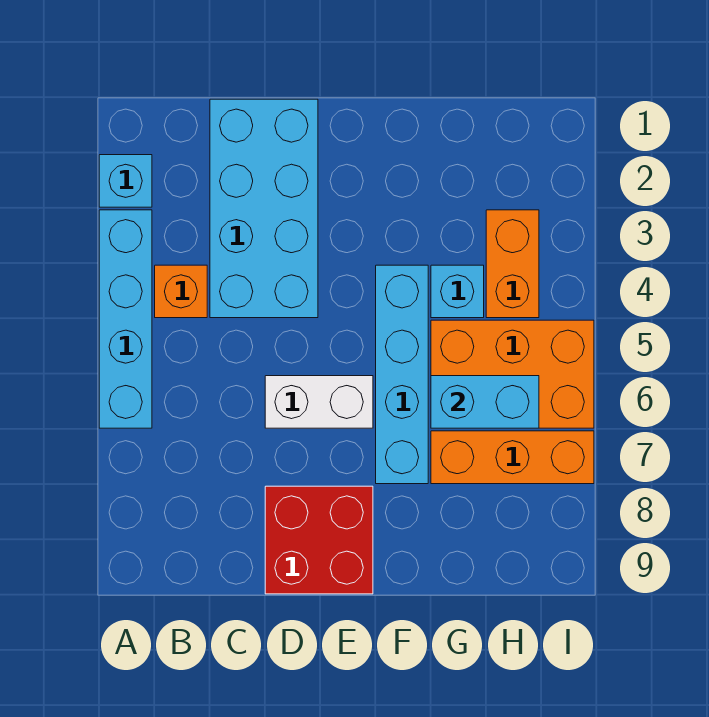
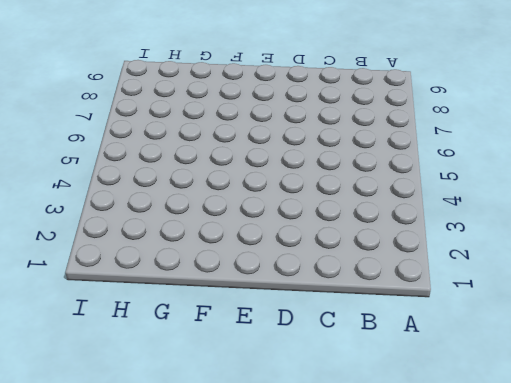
none -> cyan 1x1 brick [99,155,152,207]
none -> cyan 1x4 brick [99,210,152,428]
none -> orange 1x1 brick [155,265,207,318]

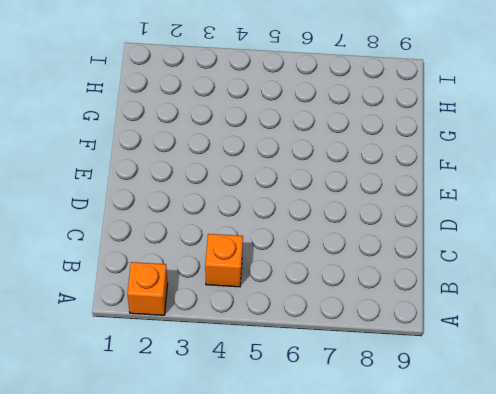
orange 1x1 brick [127,262,168,315] -> cyan 1x1 brick [99,155,152,207]
none -> cyan 1x4 brick [99,210,152,428]
none -> cyan 2x4 brick [210,99,318,318]
none -> white 1x2 brick [265,376,373,428]

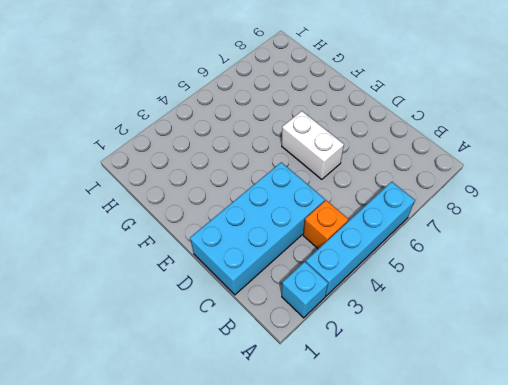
none -> red 2x2 brick [265,486,373,594]
none -> cyan 1x4 brick [376,265,428,484]
none -> cyan 1x1 brick [431,265,484,318]

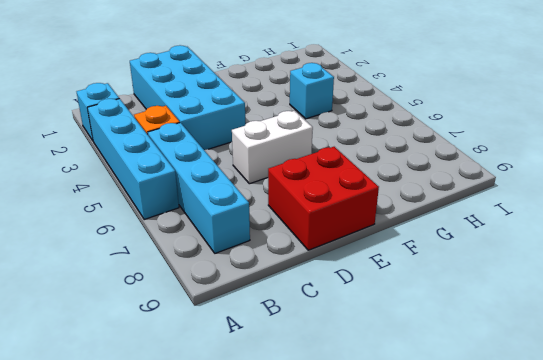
cyan 1x4 brick [148,123,250,253] -> cyan 1x4 brick moved to [376,265,428,484]
none -> orange 2x3 brick [431,320,594,428]
none -> orange 1x3 brick [431,431,594,484]
none -> orange 1x2 brick [486,210,539,318]

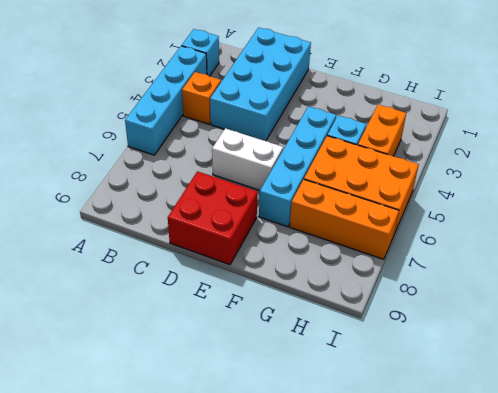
none -> cyan 1x2 brick [431,376,539,428]

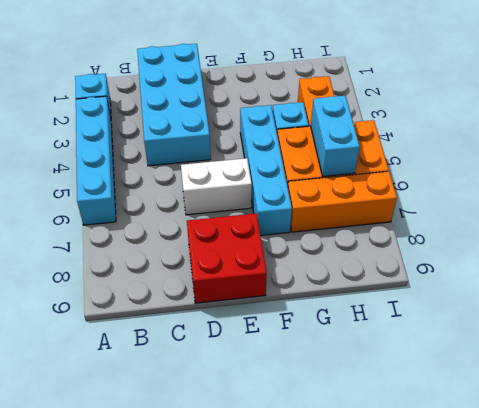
cyan 1x2 brick [311,96,360,177] -> cyan 1x2 brick turned to [431,376,539,428]
none -> orange 1x1 brick [155,265,207,318]

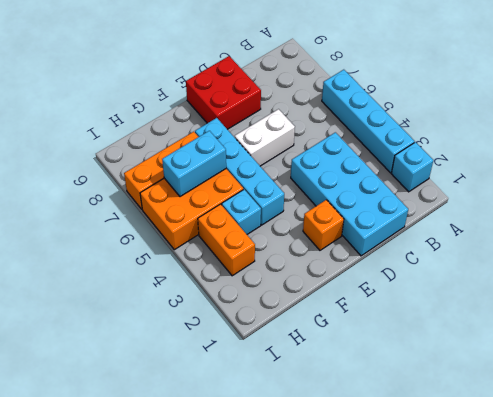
orange 1x1 brick [303,200,344,250] -> orange 1x1 brick moved to [155,265,207,318]

